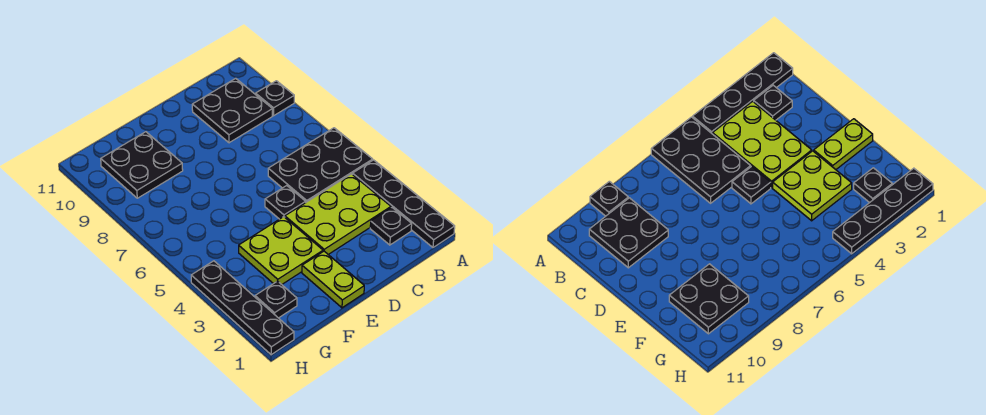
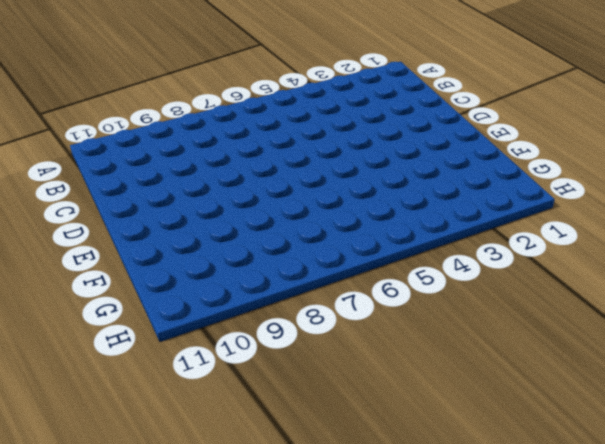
none -> black 1x4 plate [353,160,455,247]
none -> black 2x3 plate [268,128,373,202]
none -> black 1x1 plate [256,81,294,116]

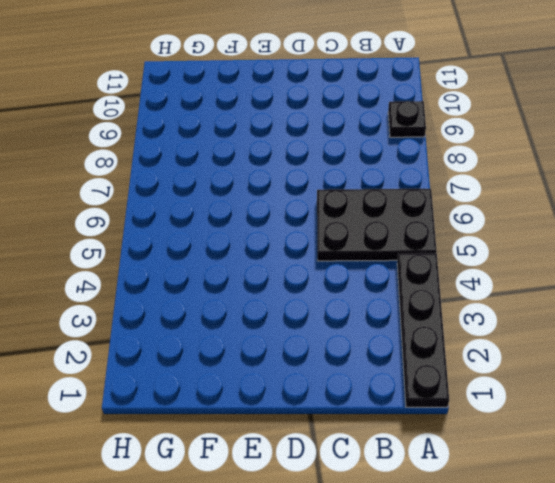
none -> black 1x1 plate [370,208,412,245]
none -> lime 2x3 plate [285,174,391,255]
none -> black 2x2 plate [192,78,272,143]

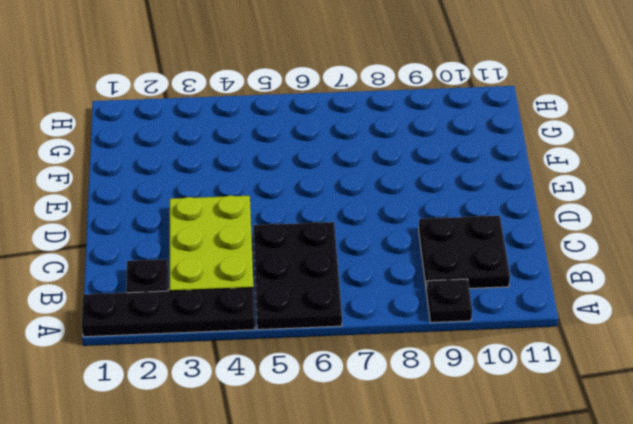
none -> black 1x1 plate [265,186,306,219]
none -> lime 1x2 plate [302,251,364,308]
none -> lime 2x2 plate [239,217,323,284]

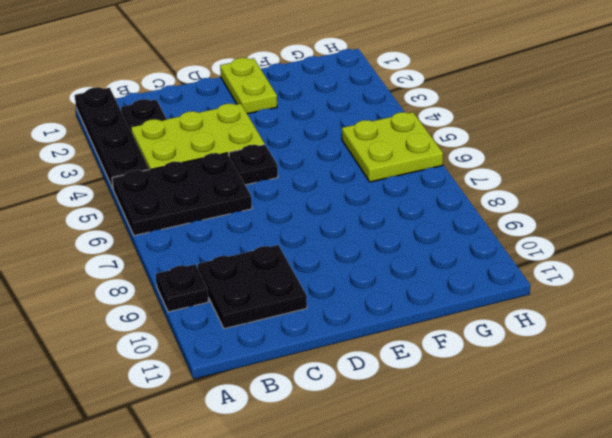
lime 2x2 plate [342,112,443,182] -> lime 2x2 plate moved to [239,217,323,284]
none -> black 2x2 plate [101,132,183,198]
none -> black 1x1 plate [255,281,297,318]
none -> black 1x4 plate [191,261,294,355]

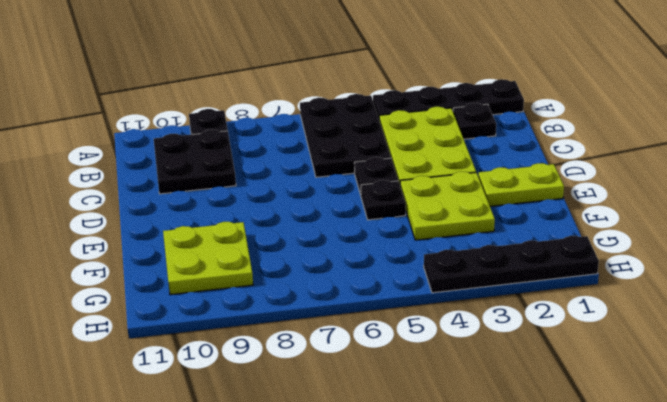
black 1x1 plate [361,180,406,220] -> black 1x1 plate moved to [255,281,297,318]
lime 2x2 plate [163,222,253,295] -> black 2x2 plate [101,132,183,198]

